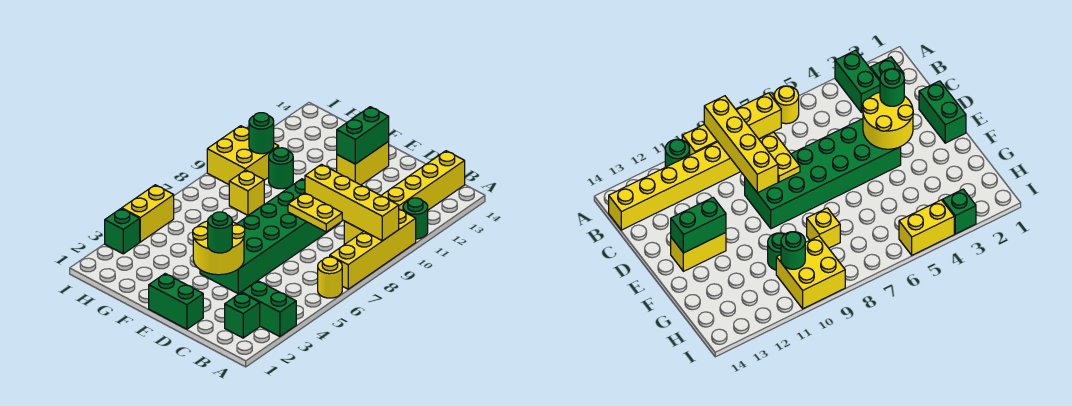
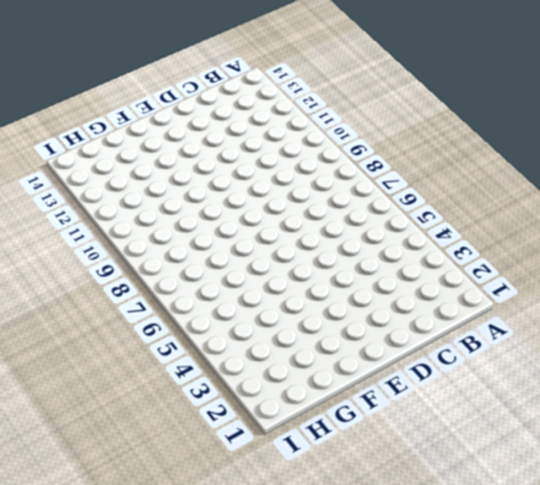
none -> green 1x2 brick [242,281,296,337]
none -> yellow 1x1 round brick [318,257,342,298]
none -> yellow 1x4 brick [330,210,416,289]

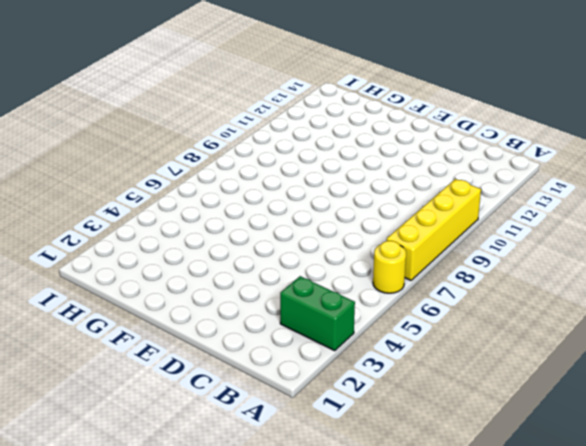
none -> green 1x1 round brick [403,198,428,239]
none -> green 1x1 brick [225,293,260,338]
none -> yellow 1x6 brick [344,151,465,245]

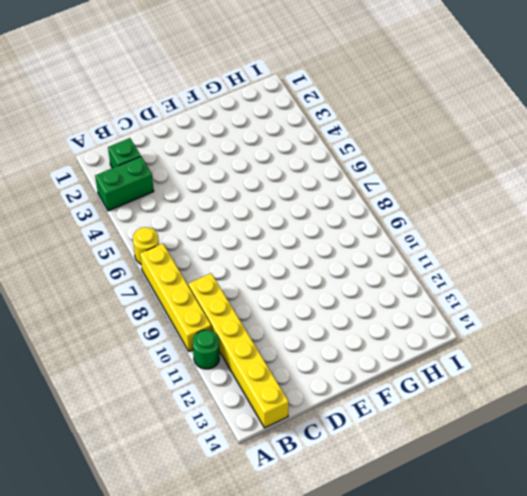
none -> green 1x2 brick [149,274,203,329]
none -> green 2x6 brick [200,179,340,294]
none -> yellow 1x2 brick [337,141,389,185]

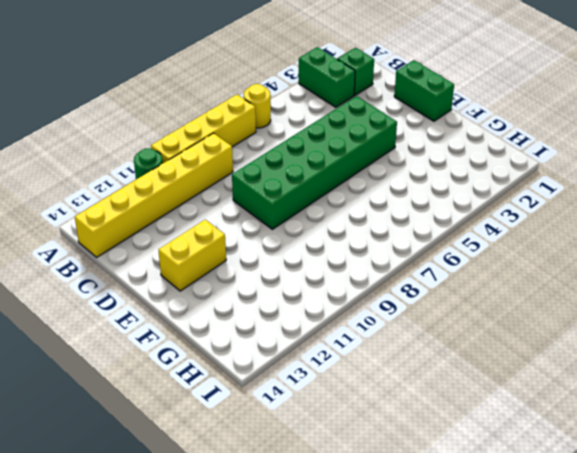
none -> yellow 1x1 brick [229,170,264,215]
none -> green 1x1 round brick [269,148,293,189]
none -> yellow 2x2 brick [207,126,279,184]

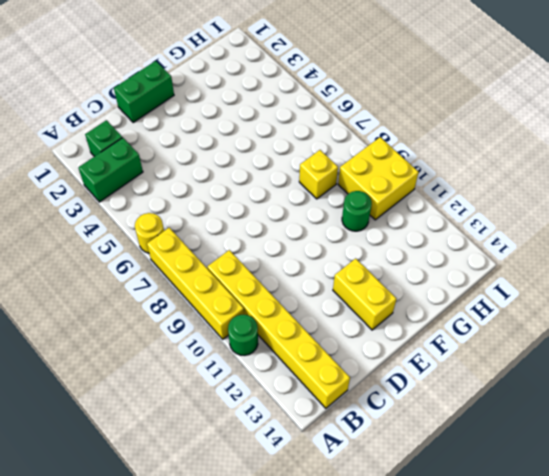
none -> green 2x6 brick [200,179,340,294]
none -> green 1x1 brick [105,209,140,254]
none -> yellow 1x2 brick [122,185,174,242]

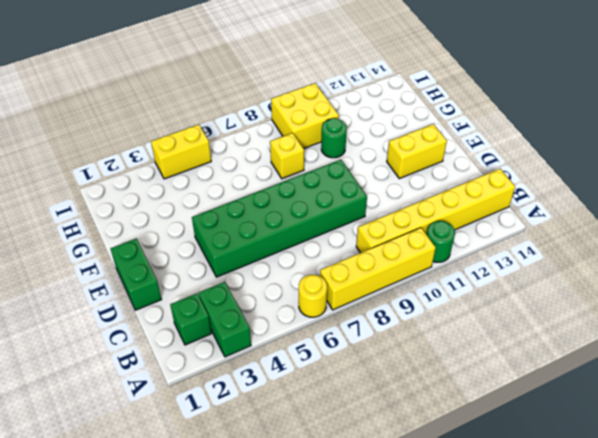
none -> green 1x1 brick [105,209,140,254]
none -> yellow 1x4 brick [305,164,399,241]
none -> yellow 1x2 plate [288,193,342,232]

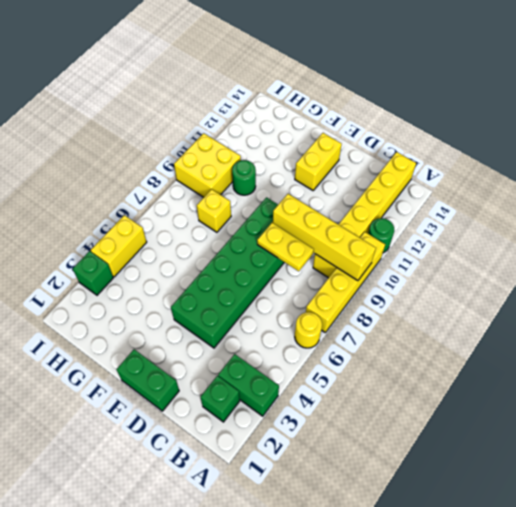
none -> yellow 2x2 round brick [193,221,245,275]
none -> green 1x2 brick [337,107,389,164]
none -> green 1x1 round brick [249,113,274,154]

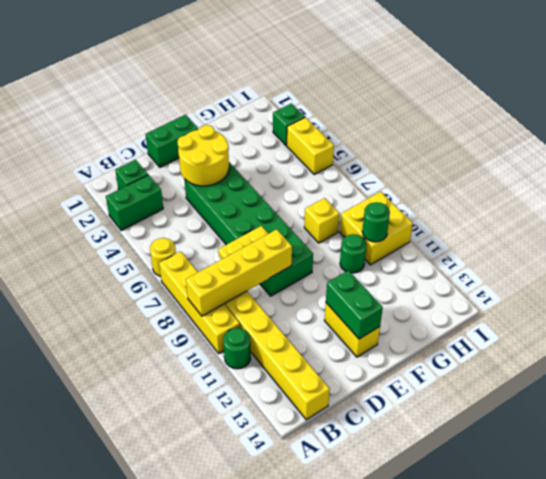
none -> green 1x1 round brick [208,212,232,253]

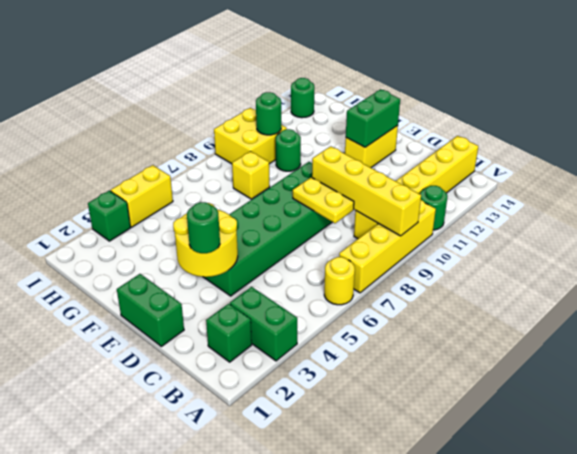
green 1x1 round brick [291,78,315,118] -> none

